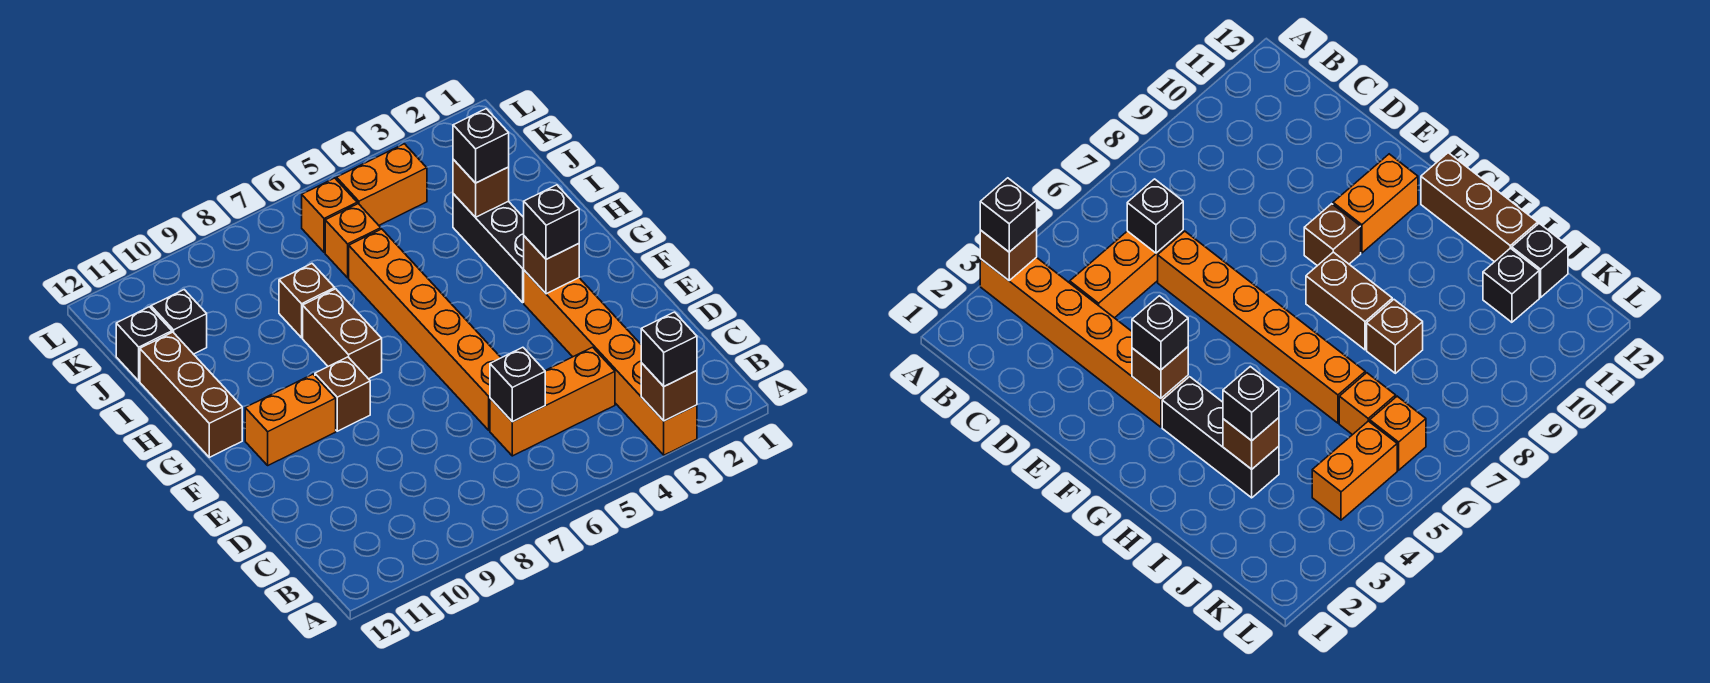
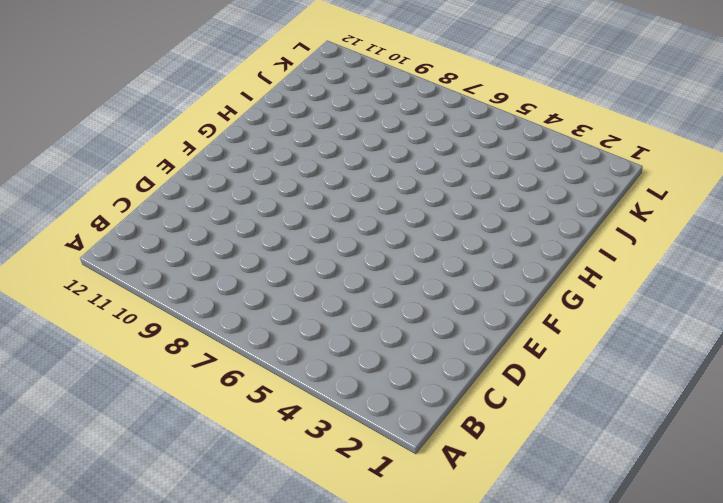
none -> orange 1x6 brick [524,270,697,455]
none -> orange 1x3 brick [490,347,615,456]
none -> orange 1x6 brick [349,229,501,430]

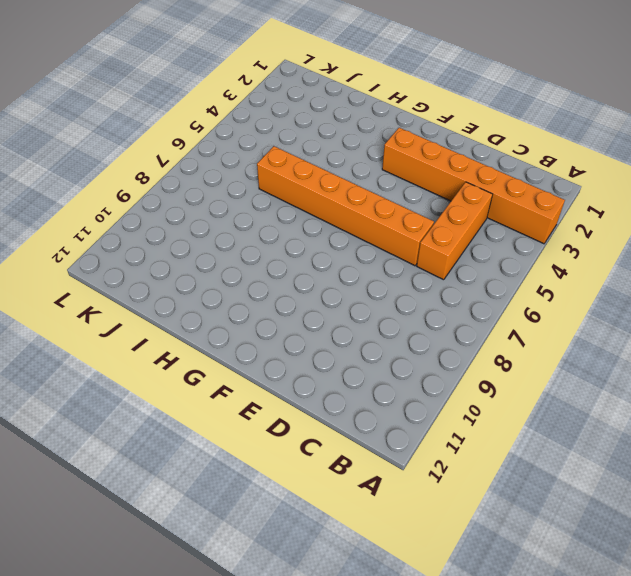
none -> brown 1x1 brick [315,357,370,431]
none -> orange 1x2 brick [245,374,336,465]
none -> black 1x3 brick [453,194,524,302]

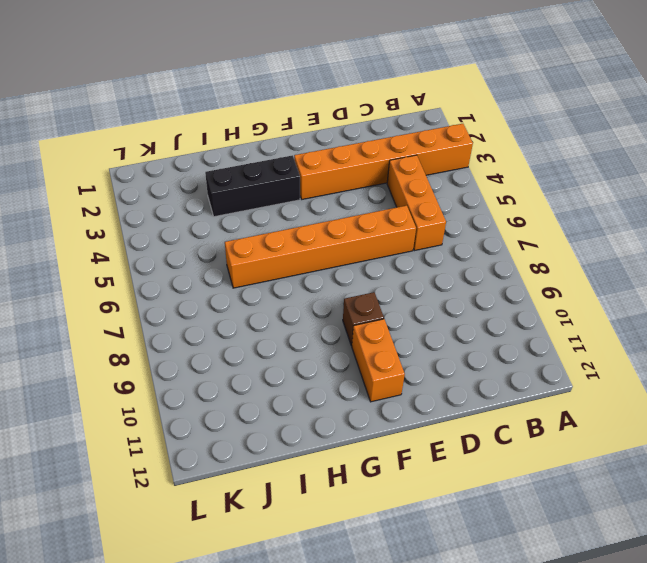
none -> brown 1x2 brick [303,289,382,379]
none -> brown 1x3 brick [140,332,242,457]
none -> brown 1x1 brick [279,264,335,338]

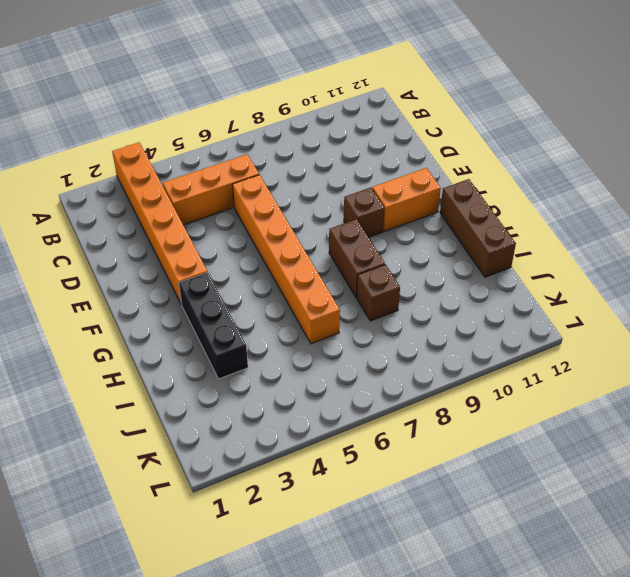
none -> orange 1x1 brick [325,204,381,278]
none -> black 1x1 brick [151,290,207,354]
none -> black 1x1 brick [116,307,172,381]

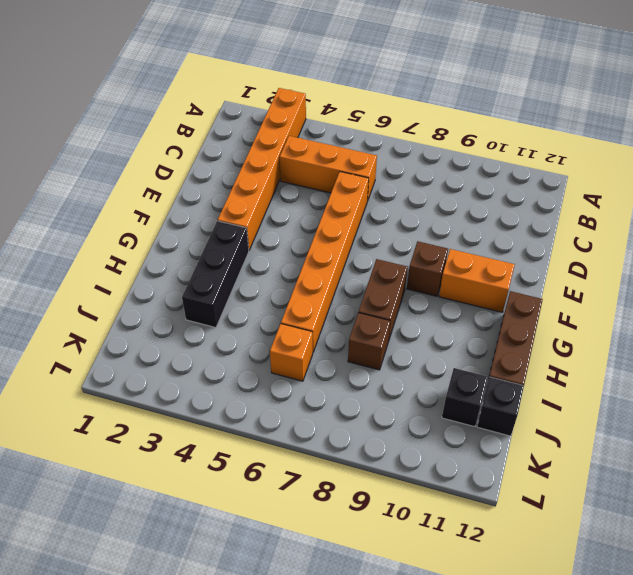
none -> orange 1x2 brick [336,144,427,225]
none -> orange 1x1 brick [302,178,357,252]
none -> brown 1x1 brick [641,363,697,421]

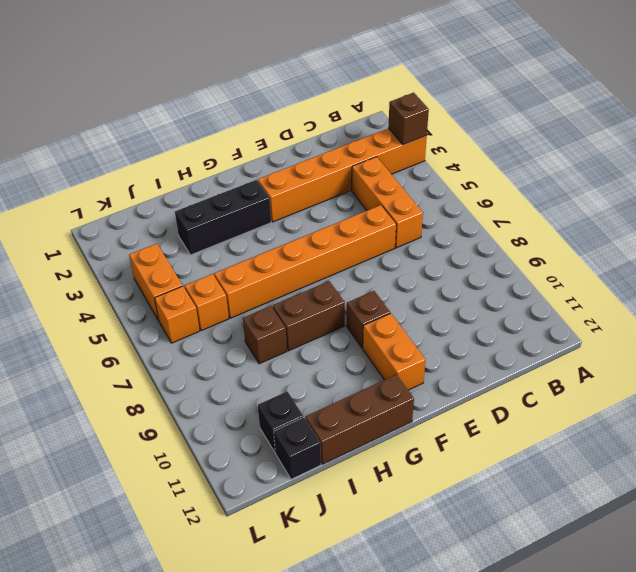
none -> black 1x1 brick [490,347,545,422]
none -> brown 1x1 brick [524,236,579,294]
none -> brown 1x1 brick [453,160,509,217]

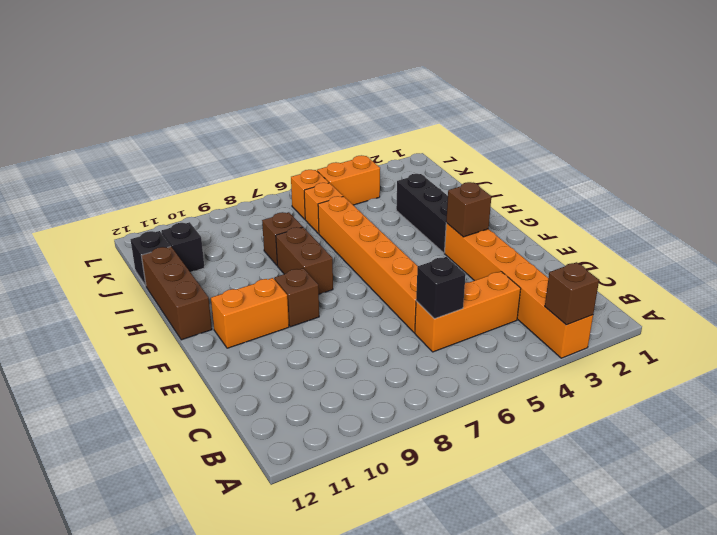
none -> brown 1x1 brick [453,160,509,217]
none -> black 1x1 brick [641,312,697,386]
none -> black 1x1 brick [524,185,579,259]

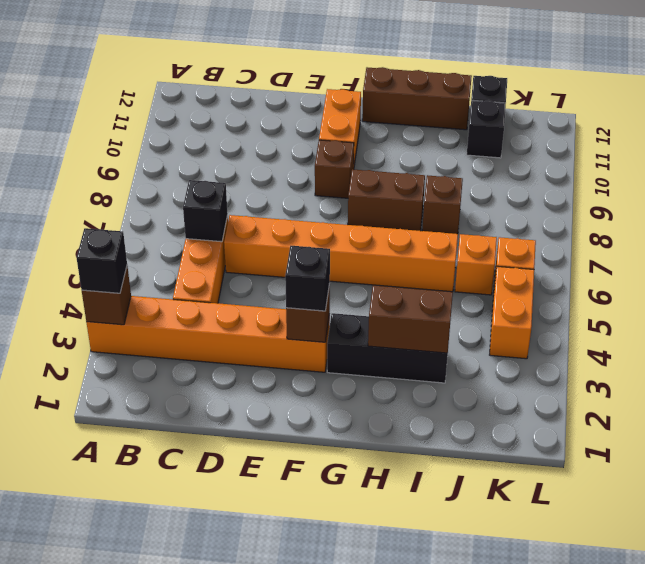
brown 1x2 brick [368,285,453,353] -> brown 1x1 brick [453,160,509,217]
none -> black 1x1 brick [453,109,509,183]

